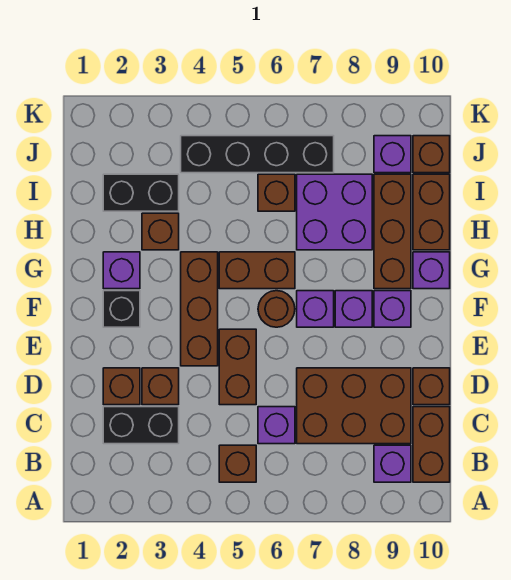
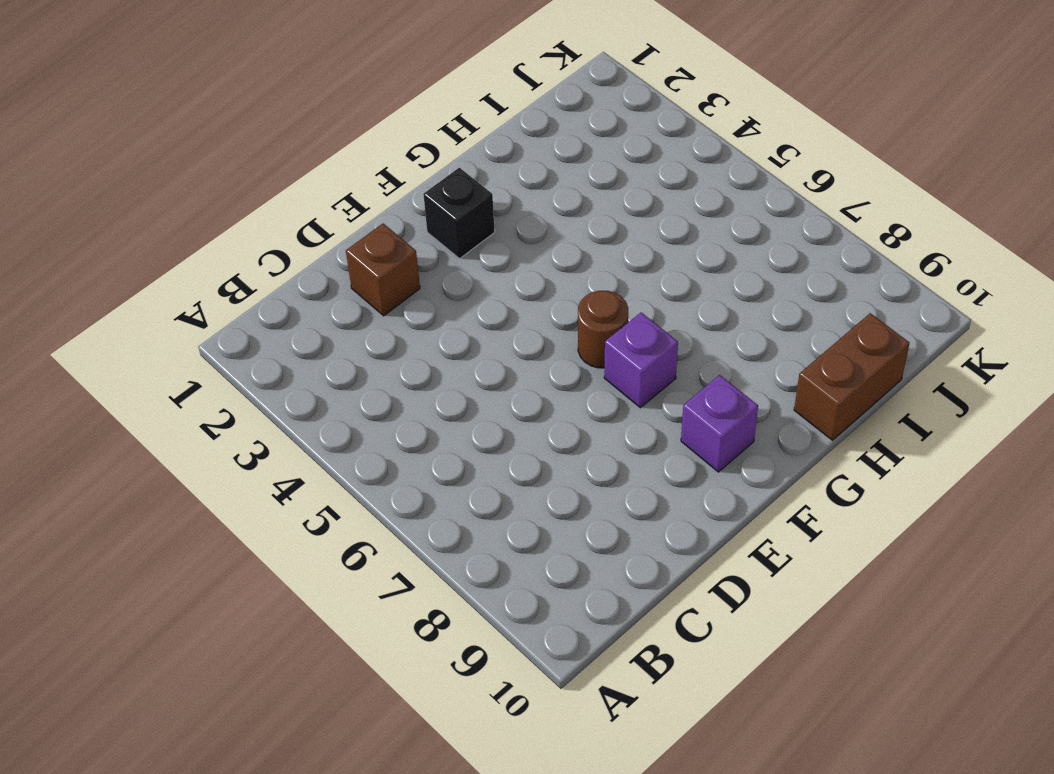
none -> brown 1x1 brick [219,445,256,482]
none -> purple 1x1 brick [374,445,411,482]
none -> brown 1x2 brick [413,407,450,482]

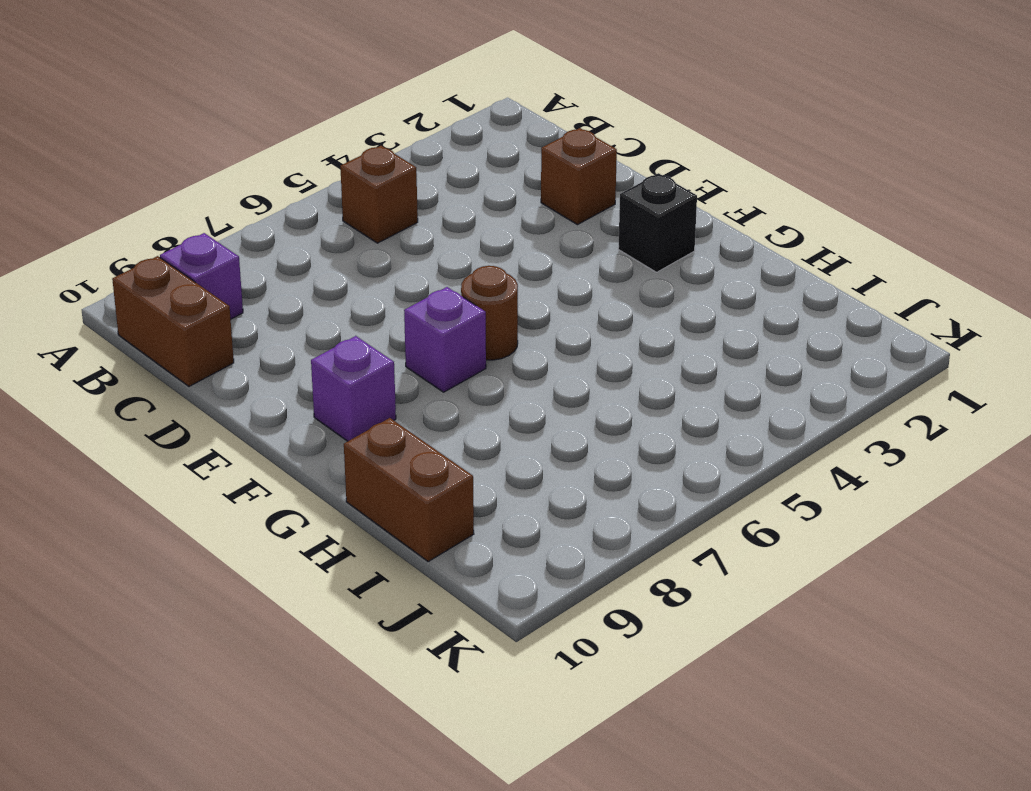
none -> black 1x2 brick [103,407,179,444]
none -> purple 1x1 brick [258,407,295,444]
none -> brown 2x3 brick [297,368,411,444]

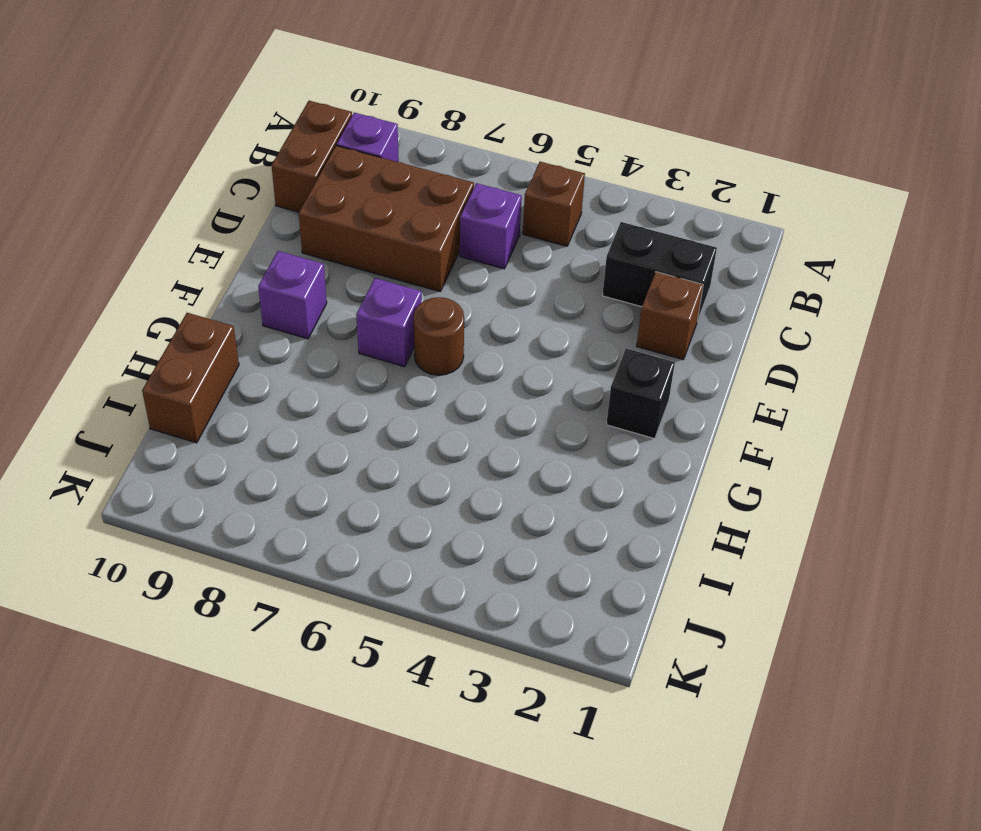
none -> brown 1x1 brick [142,368,179,405]
none -> brown 1x2 brick [219,329,256,405]
none -> brown 1x1 brick [413,368,450,405]

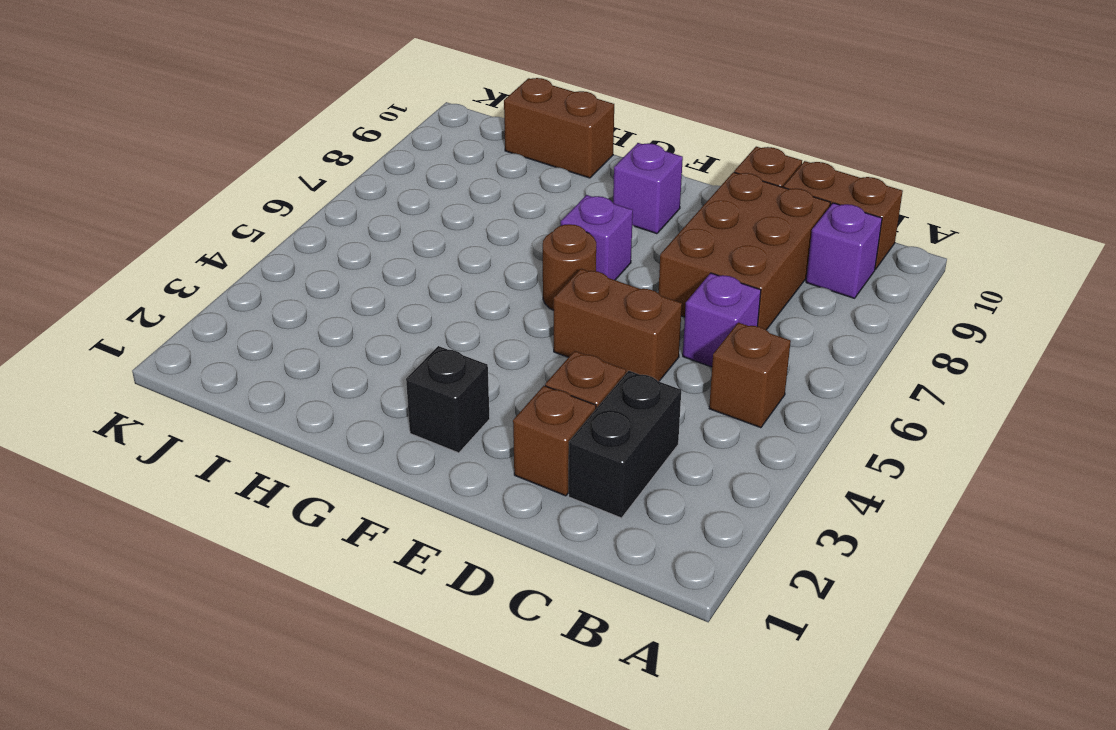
none -> brown 1x3 brick [181,252,218,366]
none -> purple 1x1 brick [335,291,372,327]
none -> purple 1x1 brick [103,252,140,289]

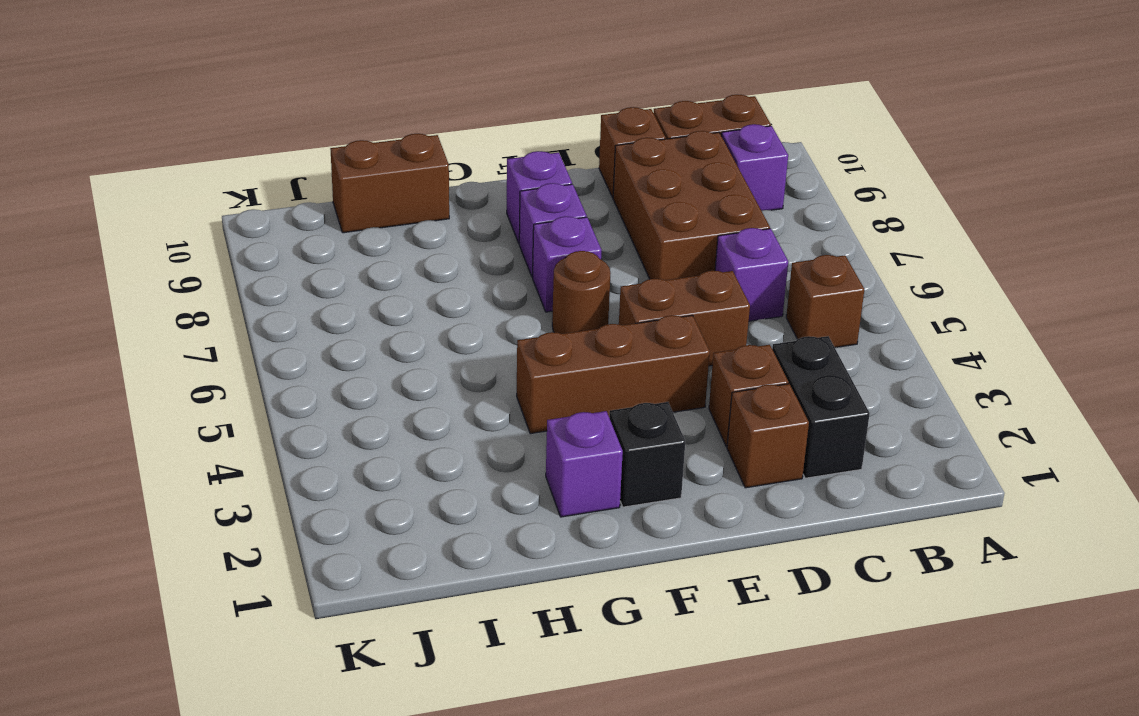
none -> brown 1x2 brick [219,252,295,289]
none -> brown 1x3 brick [374,174,411,289]
none -> purple 1x1 brick [413,252,450,289]

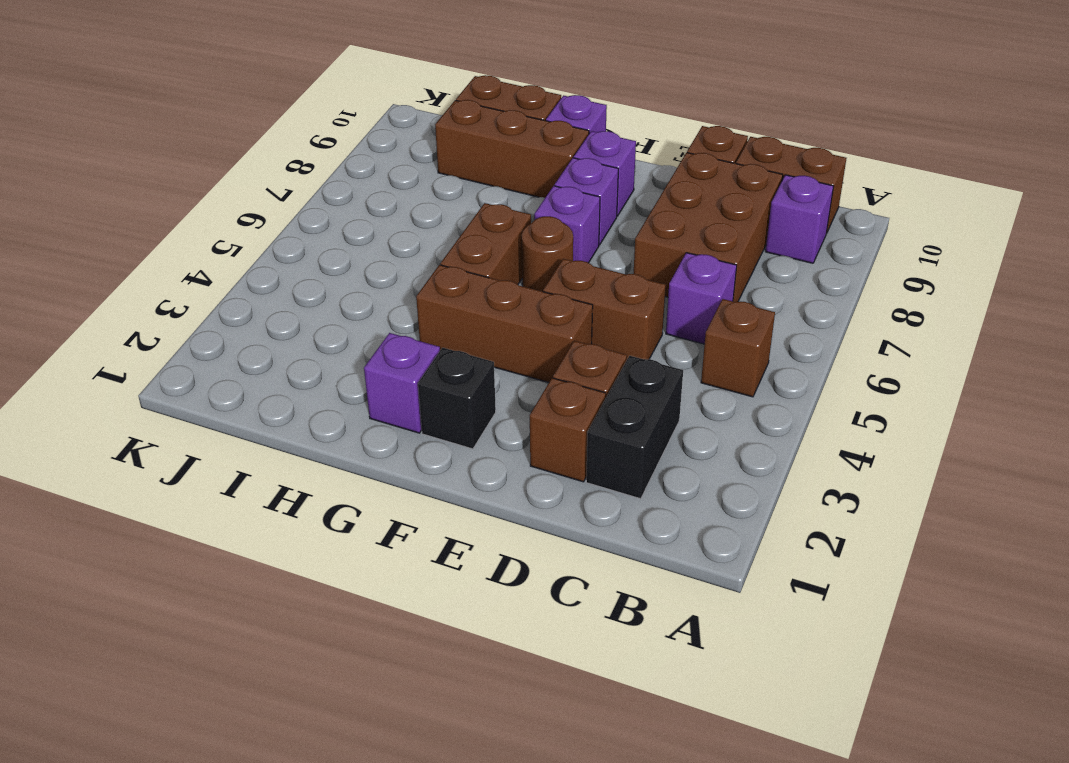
none -> brown 1x1 brick [142,213,179,250]
none -> purple 2x2 brick [297,174,372,250]
none -> black 1x2 brick [103,174,179,211]

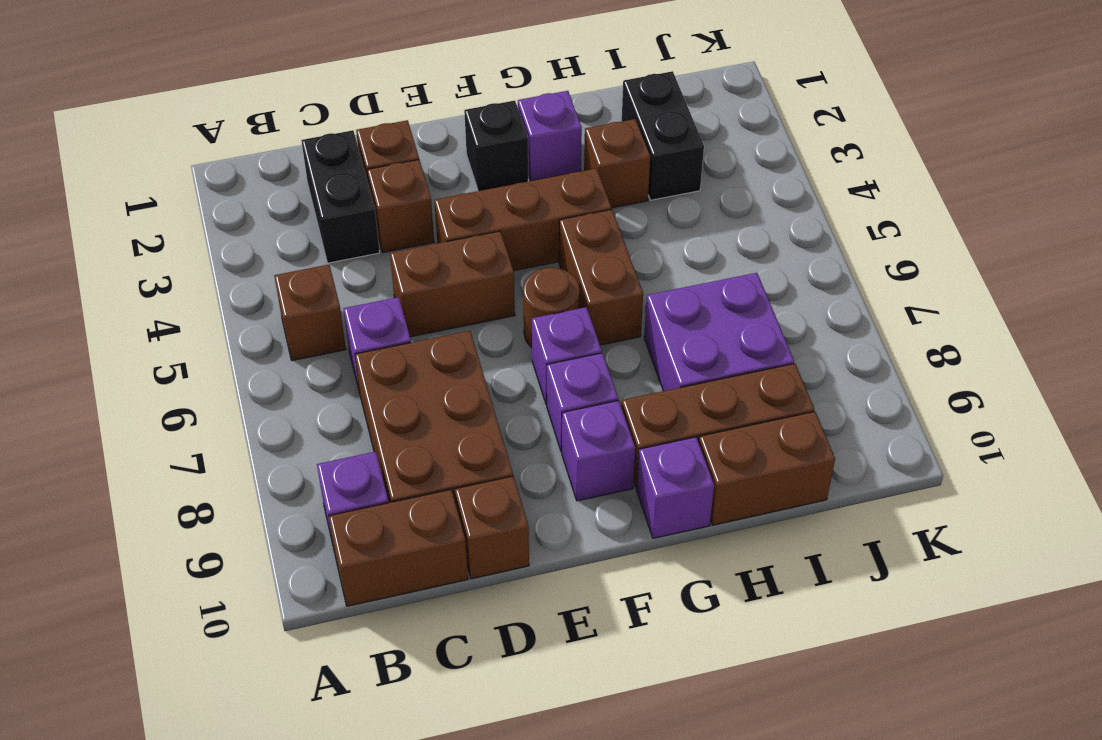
none -> brown 1x1 brick [258,174,295,211]
none -> black 1x4 brick [181,136,334,173]
none -> purple 1x1 brick [374,136,411,173]

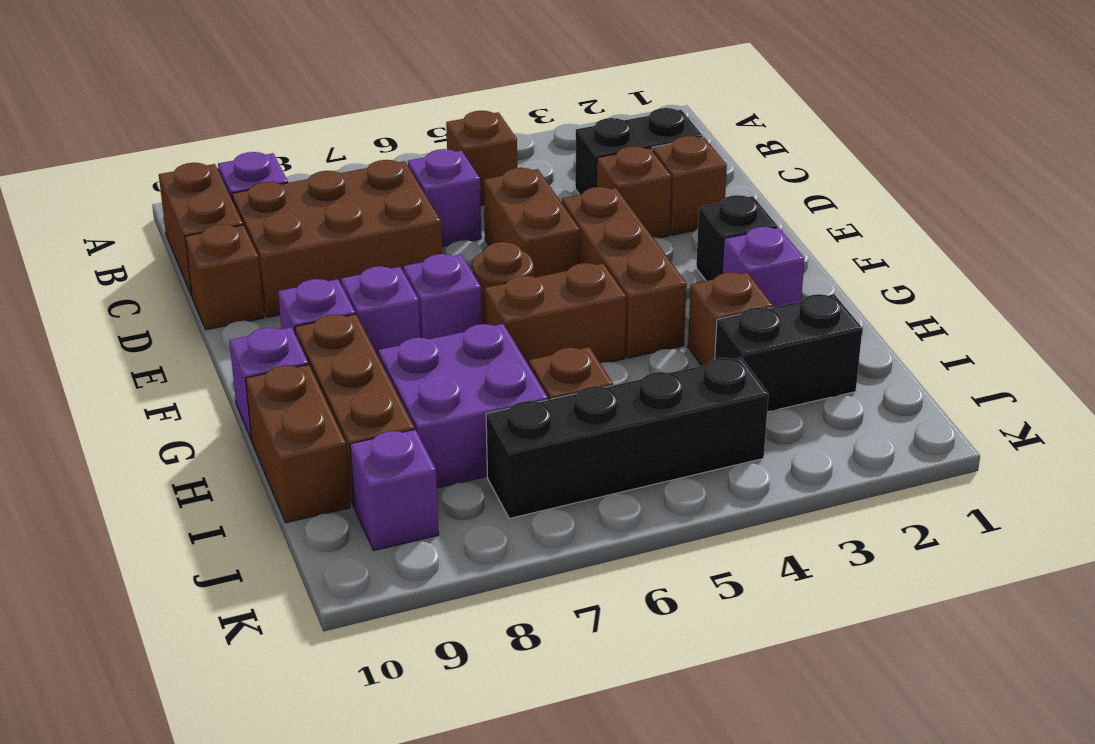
none -> brown 1x1 brick [413,136,450,173]

